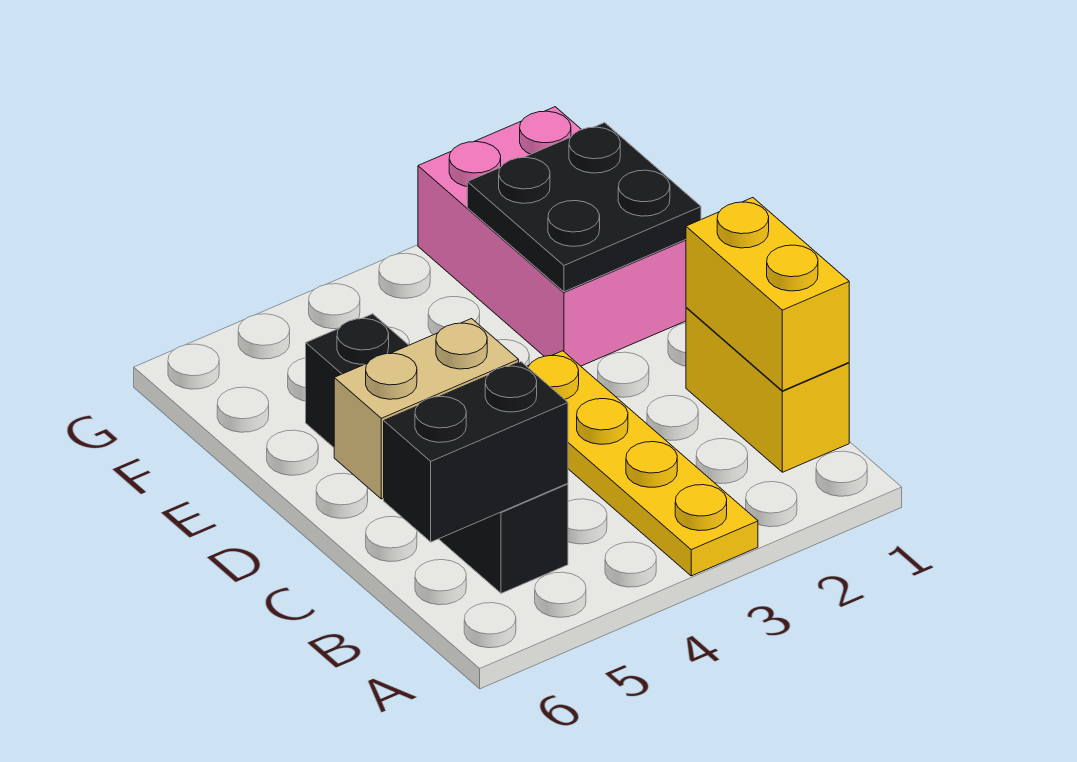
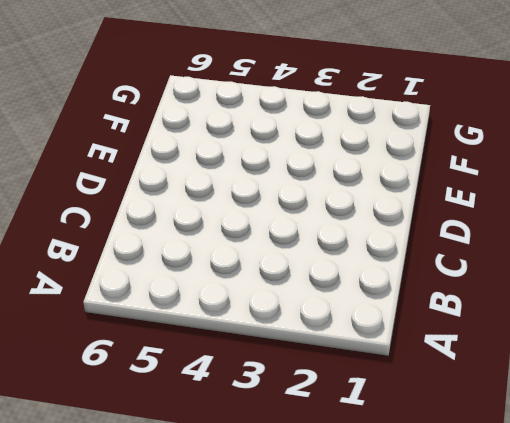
none -> yellow 1x4 plate [527,351,758,576]
none -> yellow 1x2 brick [686,307,849,472]

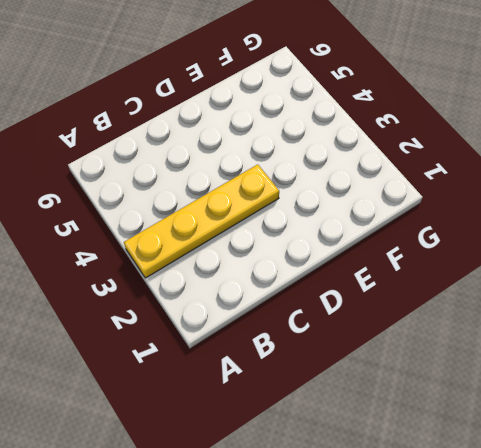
none -> yellow 1x2 brick [686,307,849,472]
none -> black 1x4 brick [306,314,568,593]

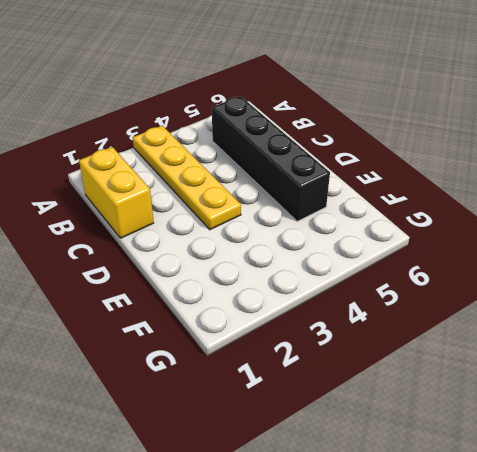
none -> pink 2x3 brick [418,107,686,366]
none -> yellow 1x2 brick [686,198,849,391]

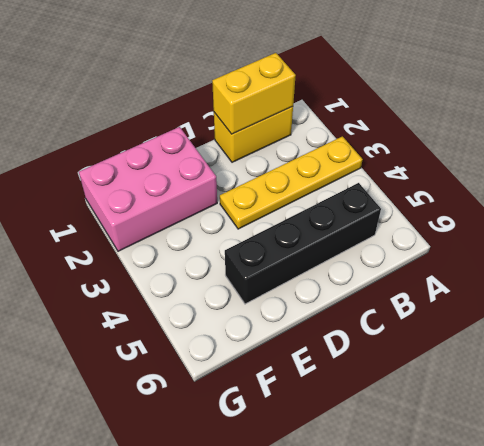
none -> black 1x2 brick [384,362,568,542]
none -> tan 1x2 brick [334,319,519,499]

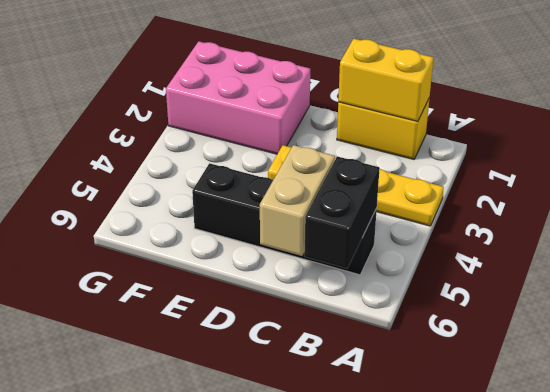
none -> black 2x2 plate [467,123,701,292]

